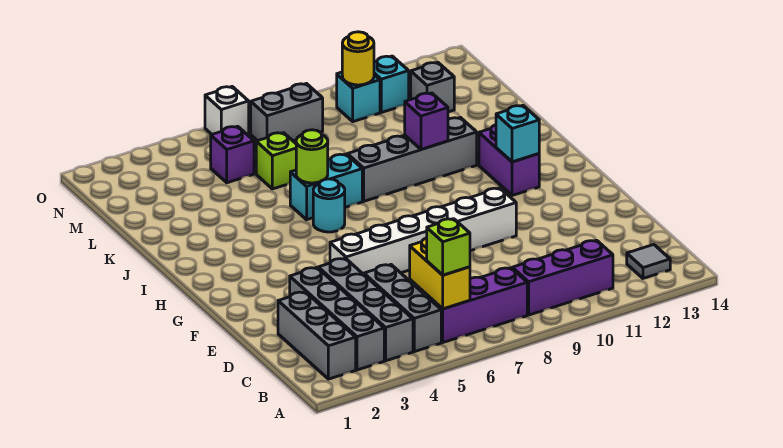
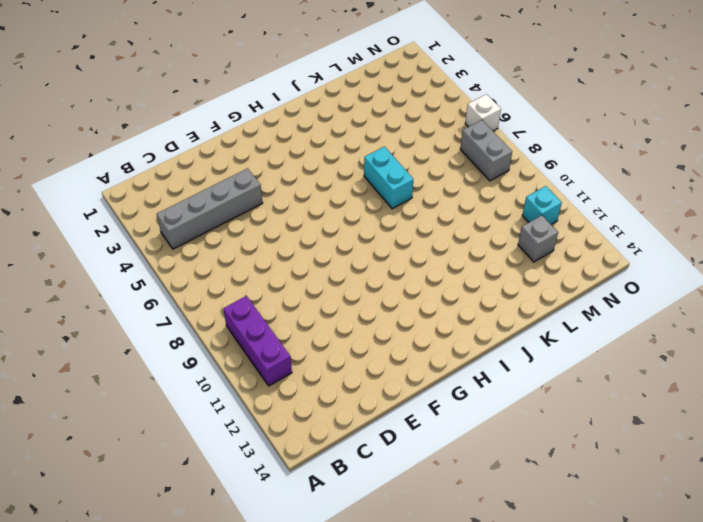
none -> grey 1x3 brick [278,292,356,379]
none -> grey 1x4 brick [290,268,384,370]
none -> grey 1x3 brick [364,265,441,352]

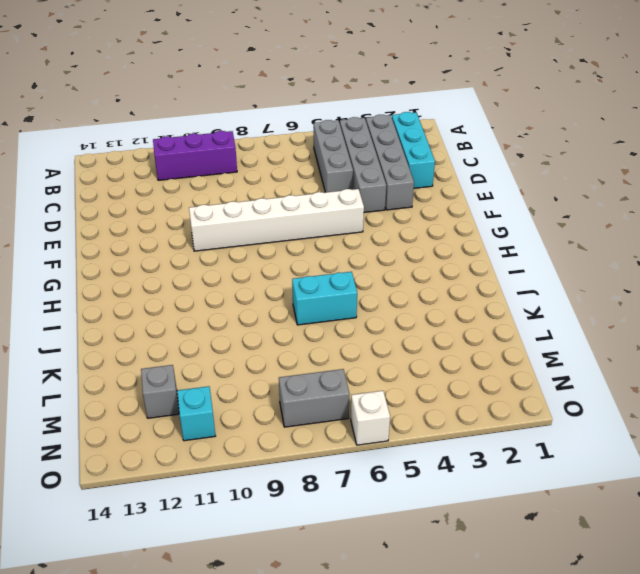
cyan 1x3 brick [392,112,435,188] -> grey 1x3 brick [278,292,356,379]
none -> purple 1x3 brick [427,268,527,342]
none -> grey 1x1 tile [627,245,670,278]
none -> purple 1x2 brick [479,125,539,196]

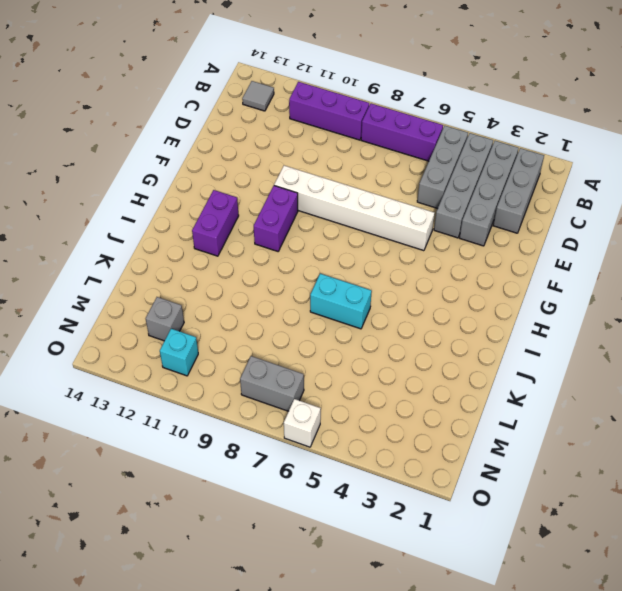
purple 1x2 brick [254,186,298,251] -> none
none -> cyan 1x1 round brick [313,179,345,232]
none -> grey 1x4 brick [347,118,477,201]
none -> lime 1x1 brick [256,133,296,189]

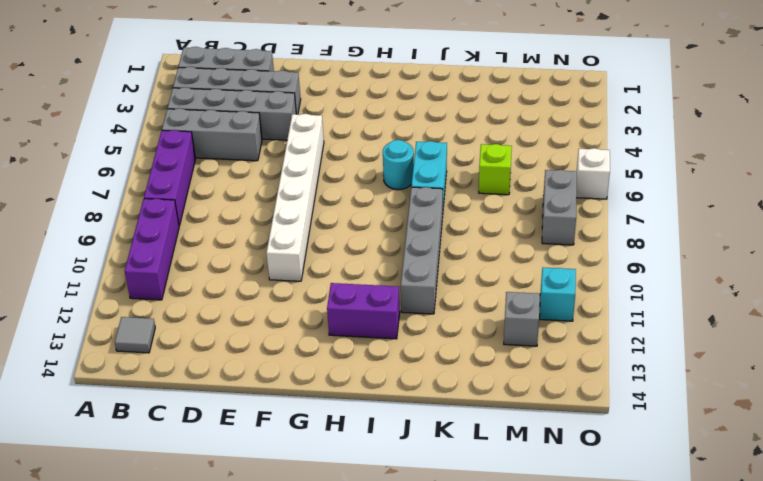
none -> purple 1x1 brick [211,126,254,183]
none -> cyan 1x1 brick [337,72,380,122]
none -> yellow 1x2 brick [410,238,470,309]

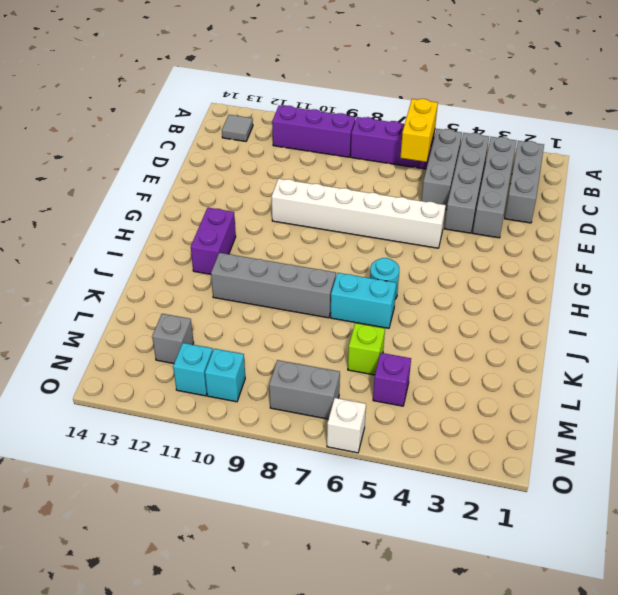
none -> cyan 1x1 brick [496,105,539,162]
none -> lime 1x1 round brick [296,130,328,183]
none -> purple 1x1 brick [404,93,448,149]

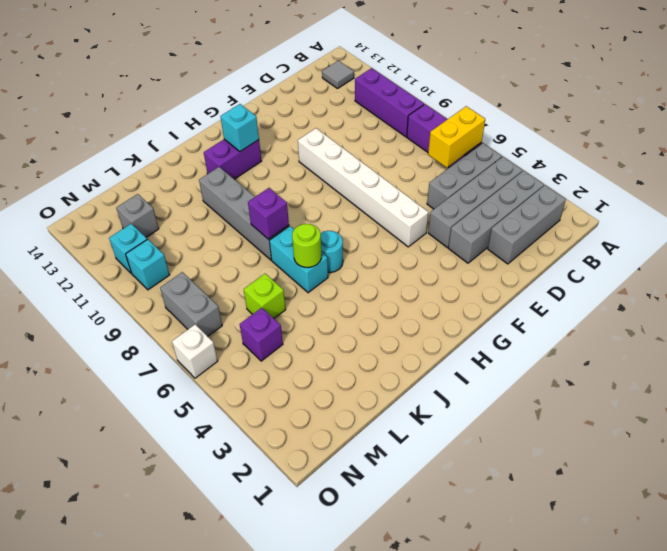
purple 1x1 brick [248,188,289,239] -> purple 1x1 brick moved to [404,93,448,149]
none -> yellow 1x1 round brick [342,32,374,85]
none -> lime 1x1 brick [427,219,470,275]

